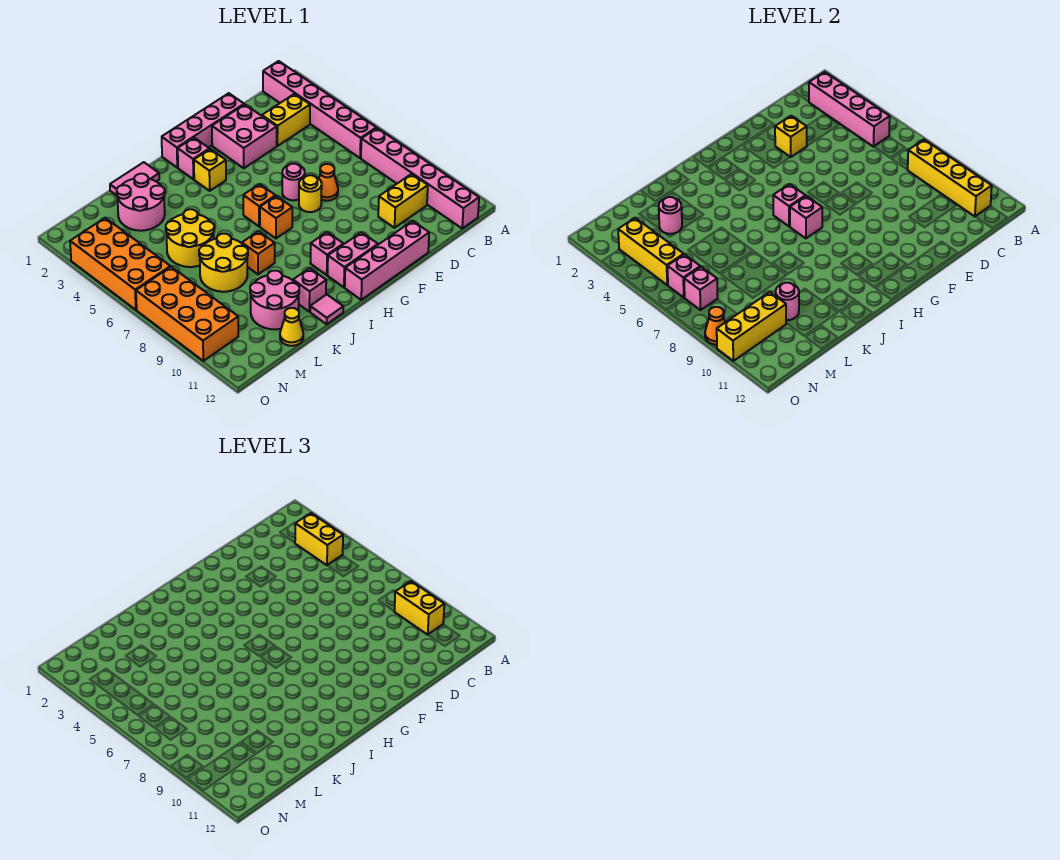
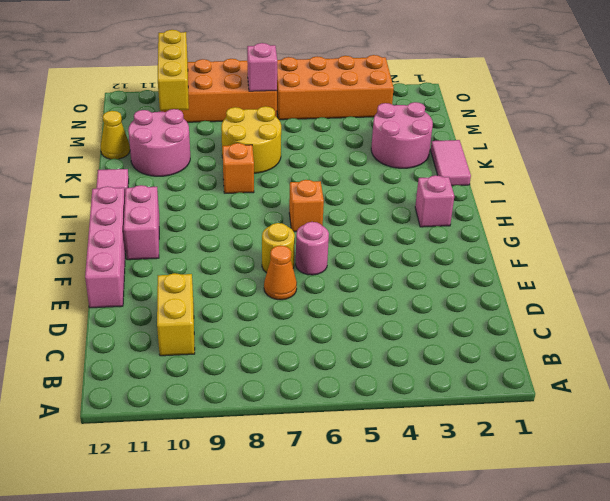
none -> pink 1x6 brick [263,61,376,158]
none -> pink 1x6 brick [361,128,479,228]
none -> yellow 1x2 brick [262,94,310,146]
none -> pink 1x4 brick [162,93,244,168]

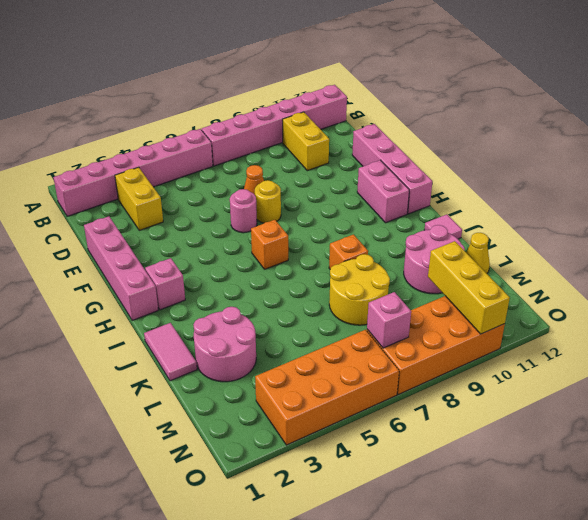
none -> pink 2x2 brick [212,105,277,168]
none -> yellow 1x1 brick [194,149,226,191]
none -> orange 1x1 brick [260,196,292,238]
none -> pink 1x1 brick [310,232,343,275]

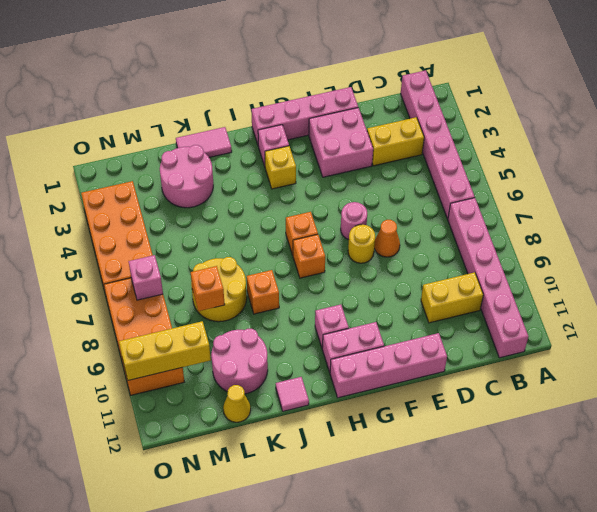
orange 1x1 brick [191,266,225,311] -> none
none -> pink 1x1 brick [293,268,326,312]
none -> yellow 2x2 round brick [166,209,214,267]
none -> pink 1x4 brick [809,72,890,147]
none -> yellow 1x4 brick [908,140,992,216]

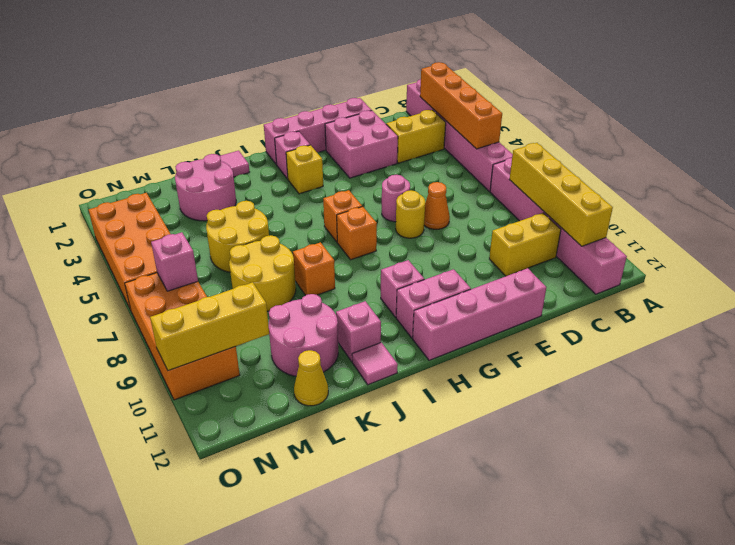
orange 1x4 brick [420,62,502,149] -> pink 1x4 brick [809,72,890,147]
none -> yellow 1x1 brick [775,116,807,157]
none -> pink 1x1 brick [773,184,806,226]
none -> pink 1x1 brick [790,196,822,238]
none -> pink 1x1 round brick [659,197,682,234]

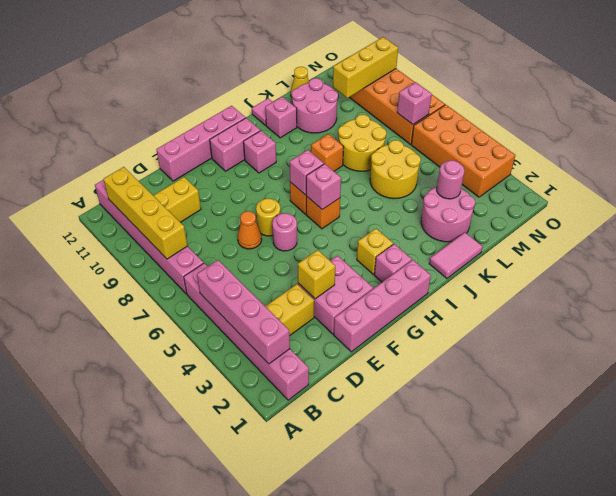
none -> pink 1x1 round brick [776,283,799,320]
none -> yellow 1x3 brick [618,218,684,285]
none -> pink 1x1 brick [667,254,700,298]
none -> orange 1x1 cone [705,307,725,345]

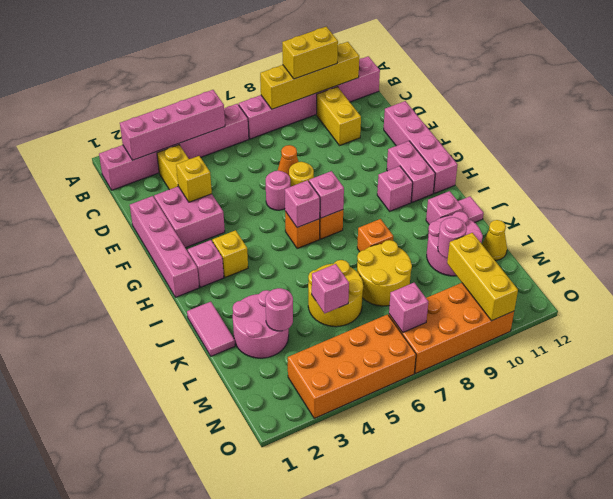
pink 1x1 brick [312,264,349,313] -> pink 1x1 brick moved to [667,254,700,298]
none -> yellow 1x3 brick [618,218,684,285]
none -> orange 1x1 cone [705,307,725,345]
none -> yellow 1x2 brick [295,513,343,565]

